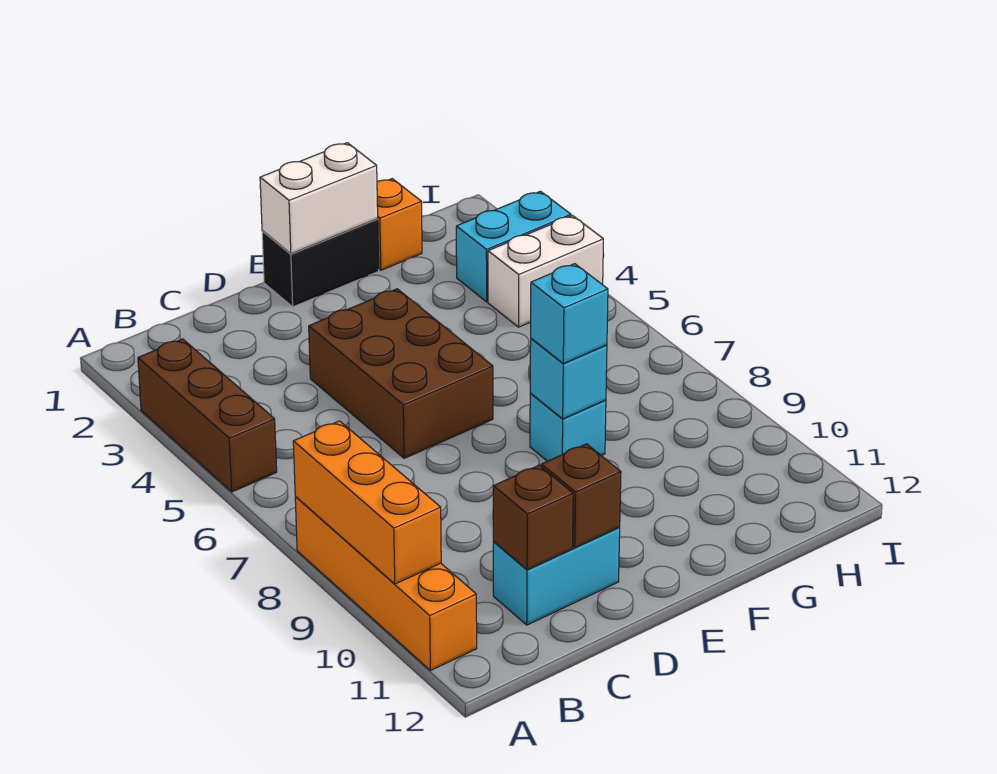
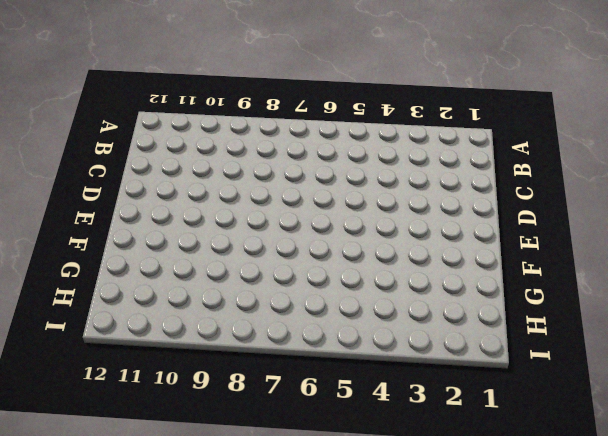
none -> brown 1x3 brick [138,339,277,492]
none -> orange 1x4 brick [295,497,477,671]
none -> cyan 1x2 brick [493,527,620,625]

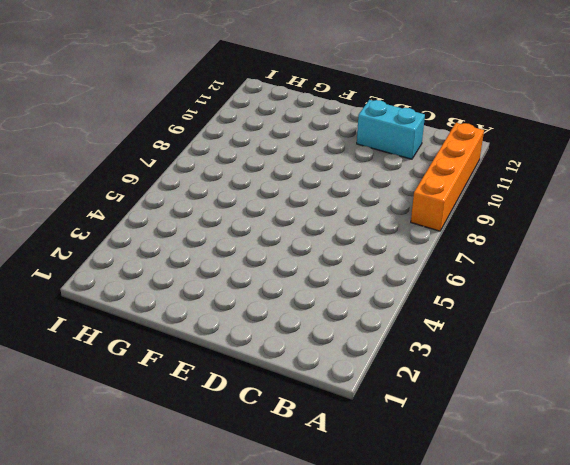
none -> brown 1x3 brick [138,339,277,492]
none -> brown 2x3 brick [309,289,493,458]
none -> black 1x2 brick [262,219,379,307]

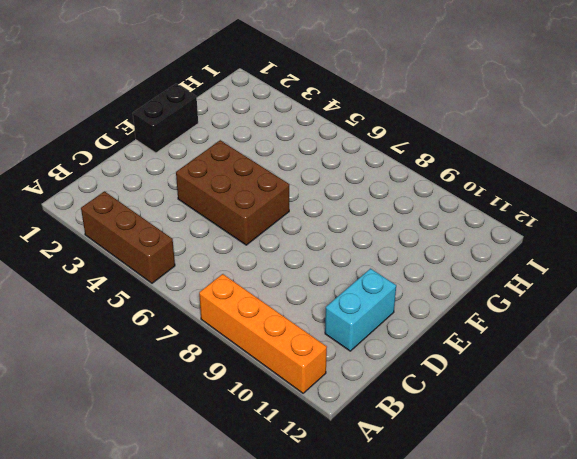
none -> cyan 1x1 brick [530,394,606,461]
none -> orange 1x1 brick [377,179,422,270]
none -> cyan 1x2 brick [456,191,571,302]

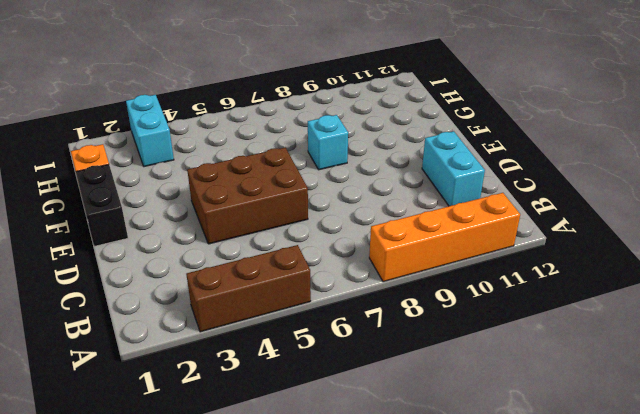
none -> white 1x2 brick [488,216,603,327]
none -> orange 1x3 brick [293,421,441,584]
none -> brown 1x1 brick [493,465,573,570]

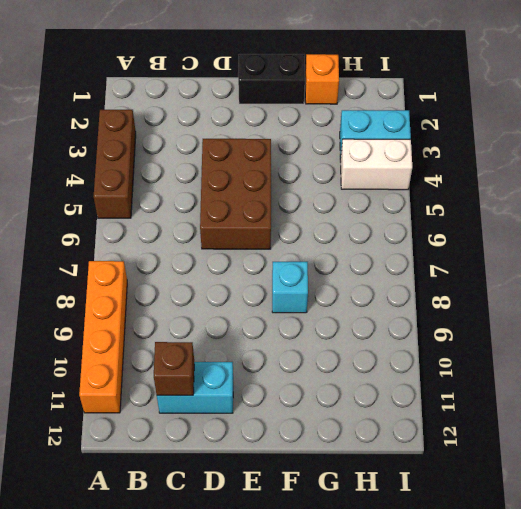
none -> orange 1x3 brick [293,421,441,584]
none -> brown 1x1 brick [541,444,621,548]
none -> white 1x2 brick [260,143,378,254]

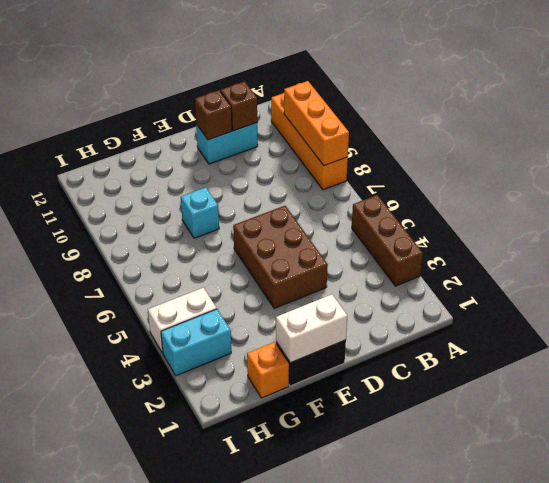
none -> cyan 1x1 brick [530,339,607,419]
none -> cyan 1x1 brick [531,264,608,364]

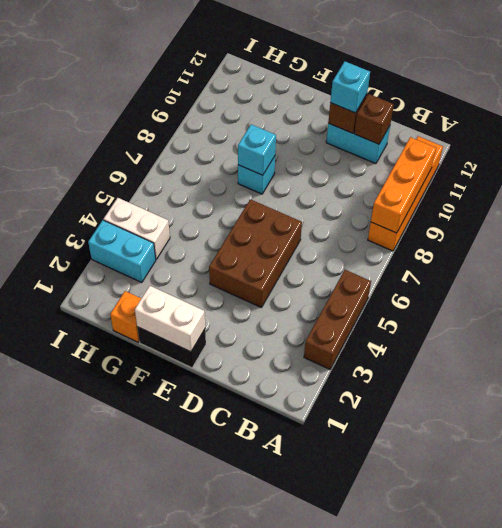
cyan 1x1 brick [330,62,370,113] -> cyan 1x1 brick moved to [531,264,608,364]

